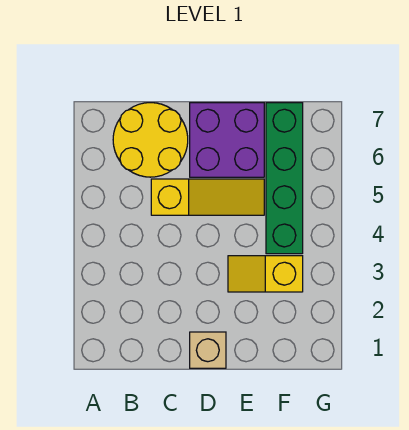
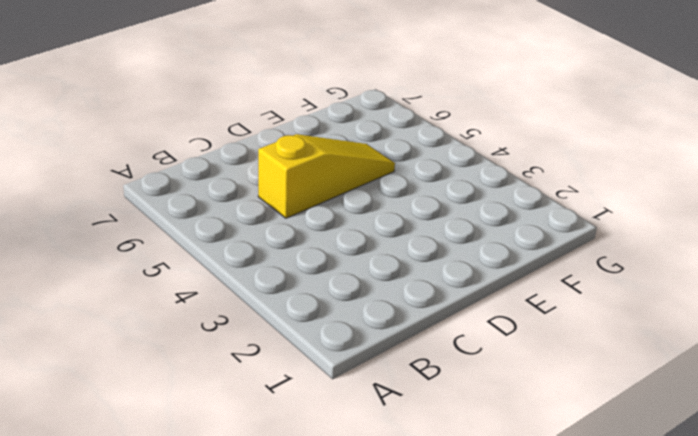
none -> yellow 2x2 round brick [113,103,188,177]
none -> tan 1x1 brick [190,332,226,368]

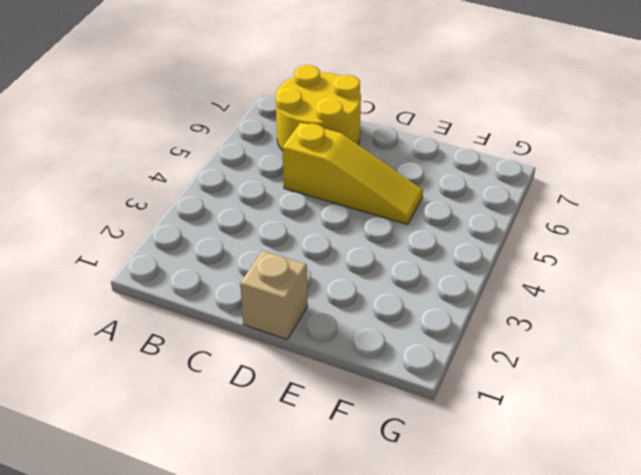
none -> purple 2x2 brick [190,103,264,177]
none -> yellow 1x2 slope [228,256,303,292]

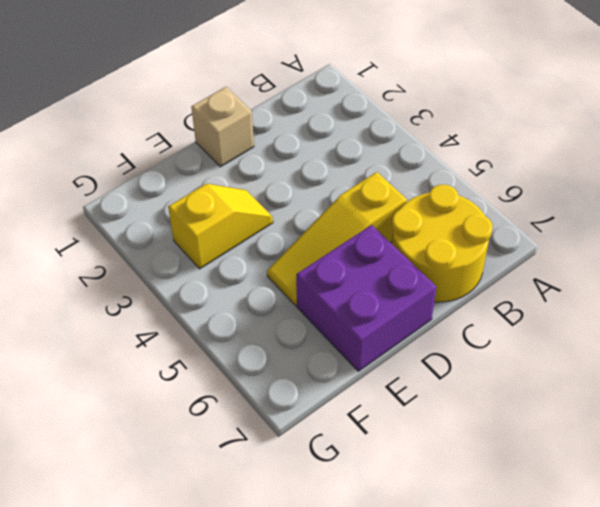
none -> green 1x4 brick [266,103,303,254]

